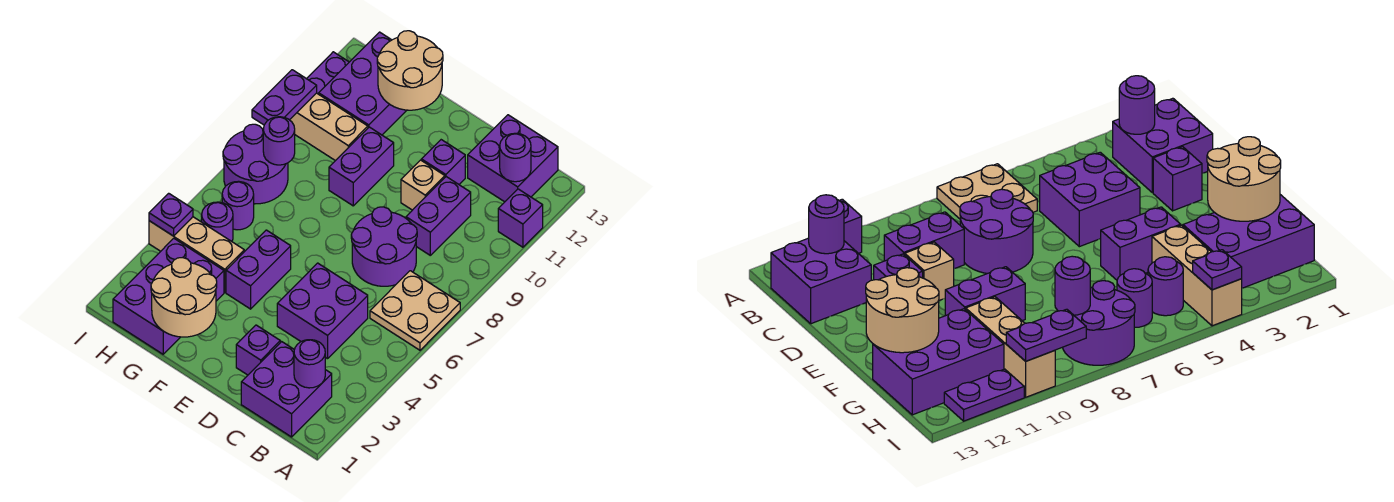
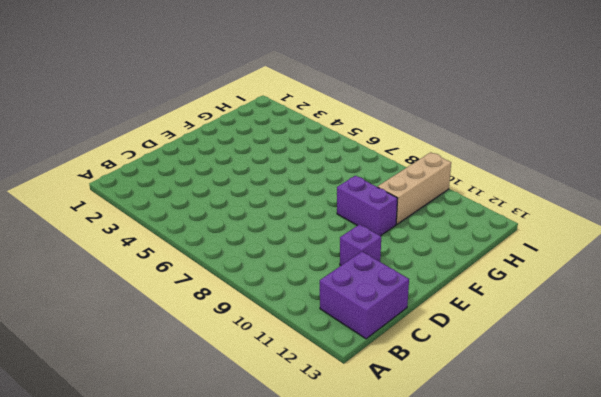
none -> tan 2x2 plate [370,271,460,350]
none -> purple 1x1 brick [498,189,543,247]
none -> purple 2x2 brick [241,342,332,437]

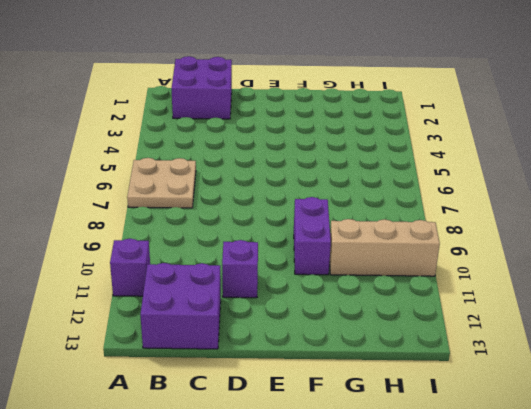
none -> purple 2x2 brick [277,263,368,359]
none -> purple 2x2 round brick [351,207,417,286]
none -> purple 1x2 brick [406,177,471,255]

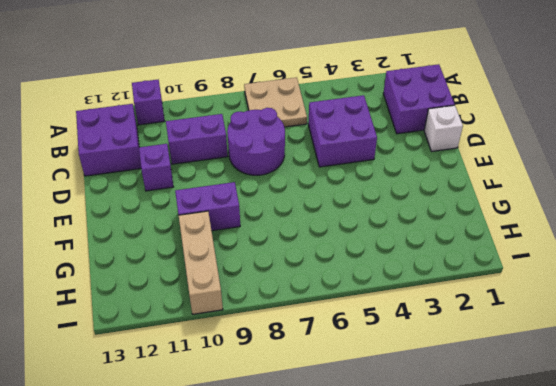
white 1x1 brick [424,105,463,151] -> none
none -> purple 1x1 brick [236,325,280,375]
none -> tan 1x1 brick [401,160,445,210]
none -> purple 1x2 brick [226,230,291,309]

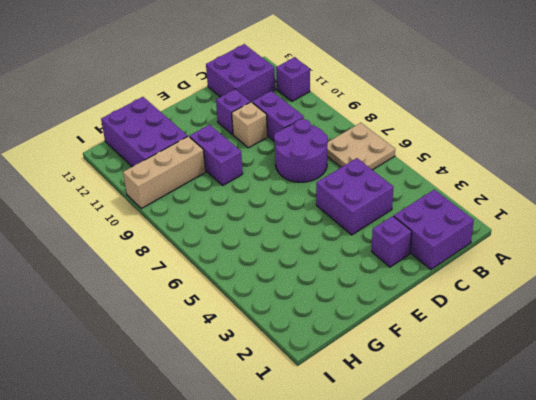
none -> purple 1x2 brick [226,230,291,309]
none -> purple 2x3 brick [113,238,224,354]
none -> tan 1x3 brick [149,217,244,292]

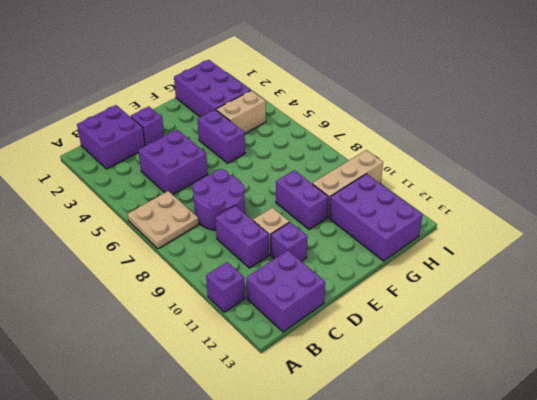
tan 1x2 brick [216,91,266,133] -> tan 1x3 brick [149,217,244,292]
none -> purple 1x1 round brick [202,202,233,241]
none -> purple 1x1 round brick [222,181,254,230]
none -> purple 2x2 round brick [223,124,288,204]

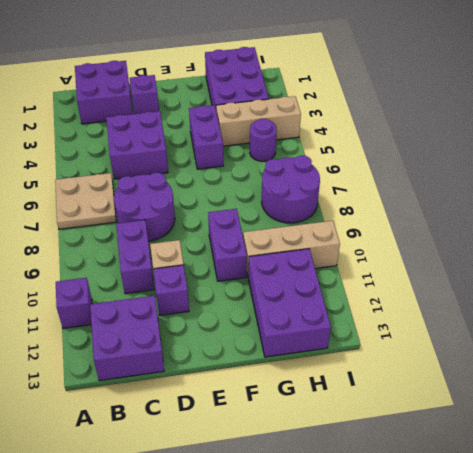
none -> purple 1x1 round brick [222,181,254,230]
none -> purple 1x2 plate [307,52,349,94]
none -> purple 1x1 round brick [294,340,325,388]

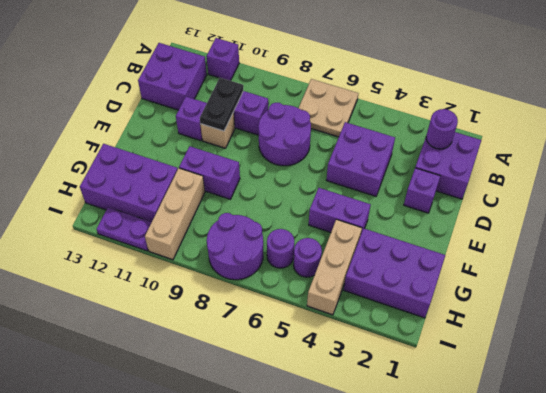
black 1x2 plate [200,78,243,131] -> none
none -> purple 1x1 round brick [500,133,531,182]
none -> tan 2x2 round brick [151,258,217,337]
none -> tan 2x2 round brick [377,31,443,110]

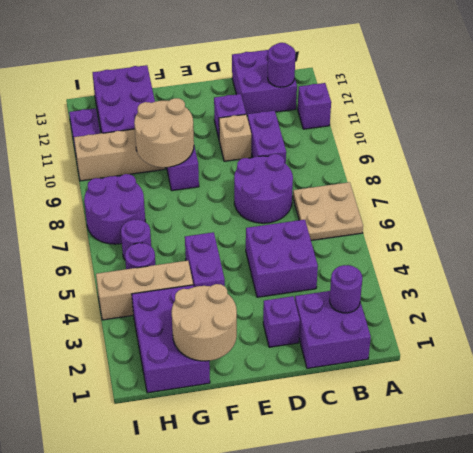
tan 2x2 round brick [134,98,194,167] -> tan 2x2 round brick moved to [377,31,443,110]
none -> purple 1x1 round brick [263,117,295,165]
none -> purple 1x1 plate [149,193,193,236]
none -> purple 1x2 plate [252,70,317,125]

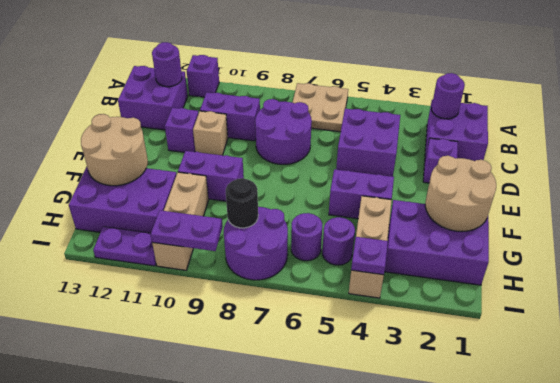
black 1x1 round brick [226,178,258,228] -> purple 1x1 round brick [263,117,295,165]

